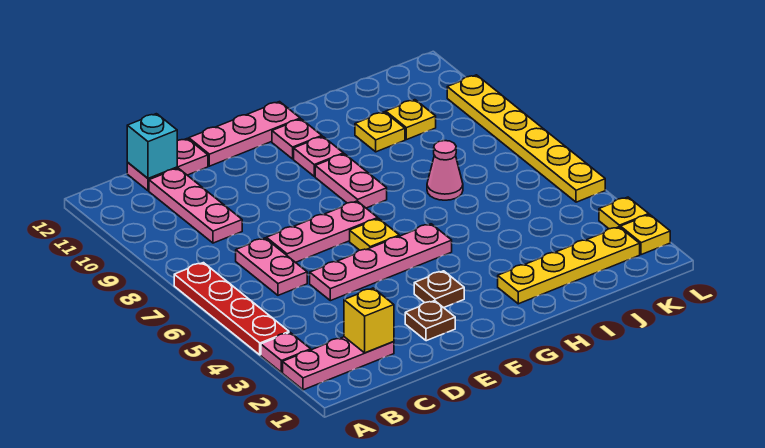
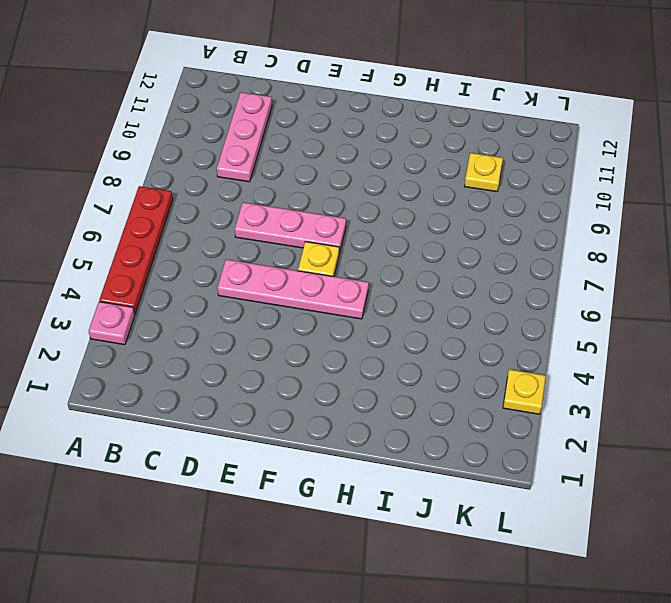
none -> pink 1x3 plate [283,337,394,390]
none -> pink 1x2 plate [236,238,307,295]
none -> pink 1x2 plate [127,138,208,191]

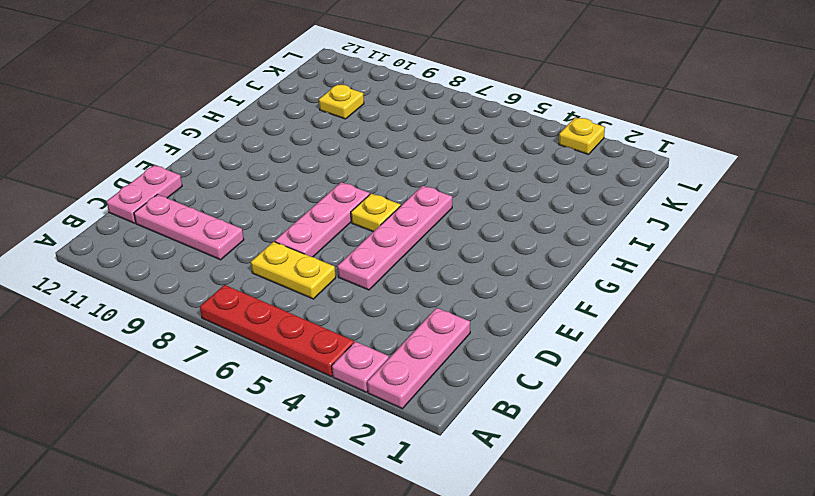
yellow 1x2 plate [251,242,336,299] -> pink 1x2 plate [236,238,307,295]
none -> brown 1x1 plate [405,301,455,341]
none -> pink 1x3 plate [189,102,300,166]
none -> brown 1x1 plate [414,271,464,308]

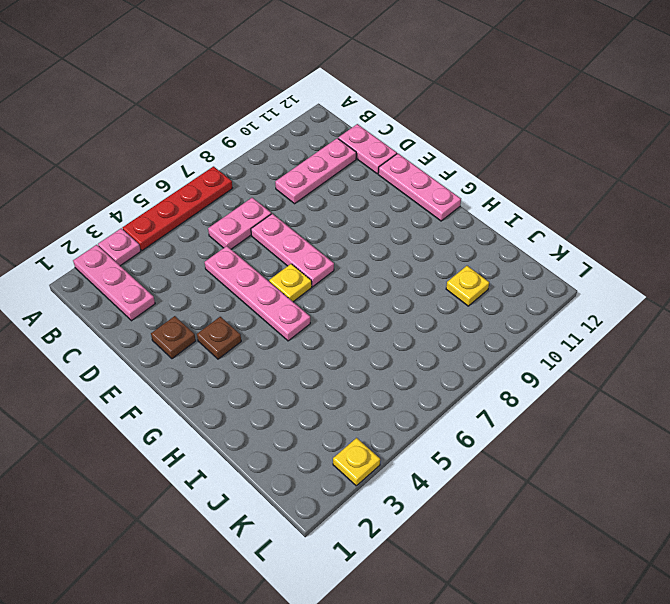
none -> pink 1x2 plate [315,154,387,208]
none -> pink 1x1 plate [294,136,344,176]
none -> pink 1x1 plate [272,119,322,159]

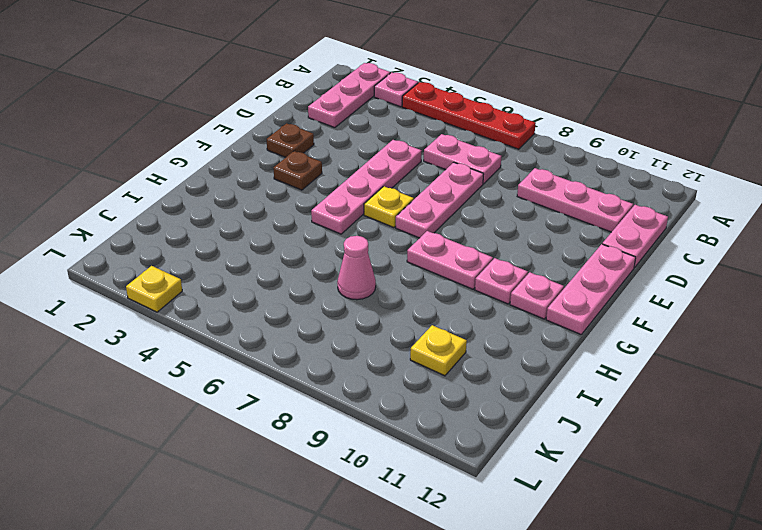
none -> yellow 1x4 plate [498,227,640,304]
none -> yellow 1x1 plate [355,112,405,152]
none -> yellow 1x1 plate [621,215,670,255]

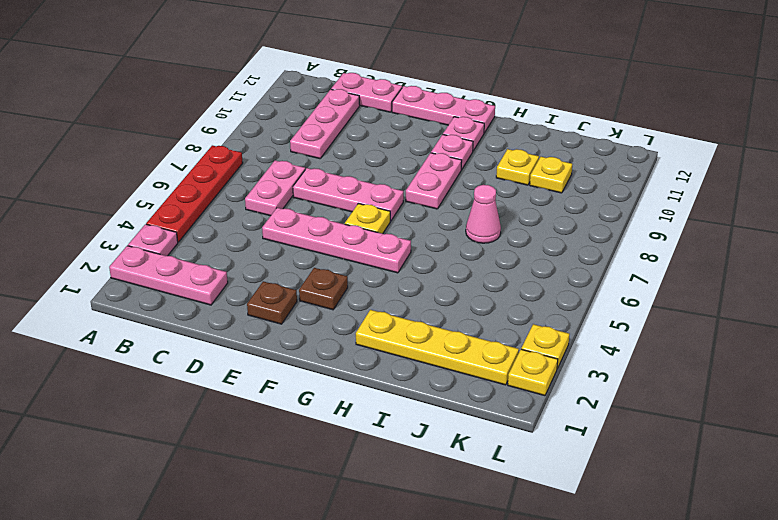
none -> yellow 1x6 plate [447,75,605,202]
none -> yellow 1x1 brick [344,288,394,353]
none -> cyan 1x1 brick [127,114,177,179]

